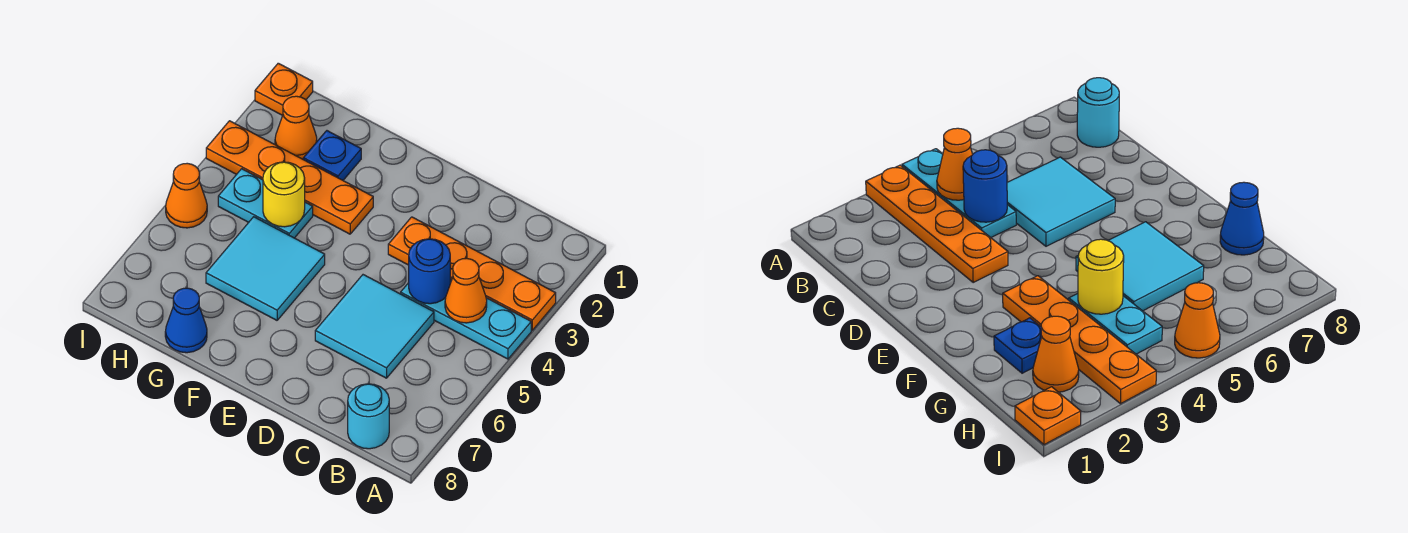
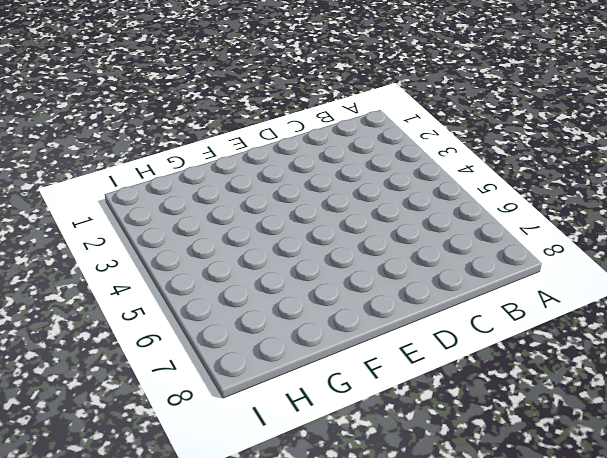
none -> orange 1x4 plate [388,217,556,330]
none -> cyan 1x3 plate [401,279,531,359]
none -> cyan 1x1 round brick [348,384,389,449]

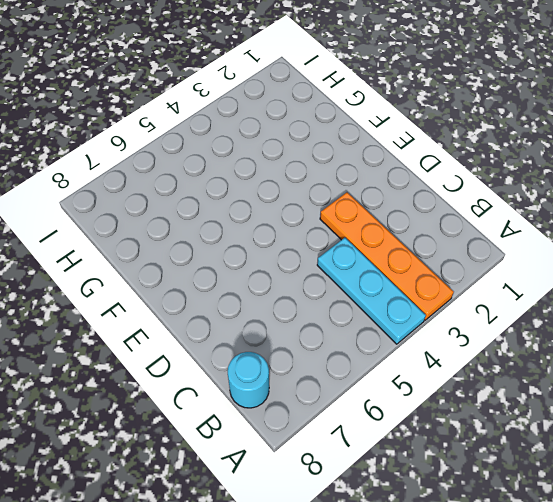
none -> cyan 2x2 tile [315,275,434,378]
none -> orange 1x4 plate [206,121,373,234]
none -> cyan 2x2 tile [206,217,325,320]

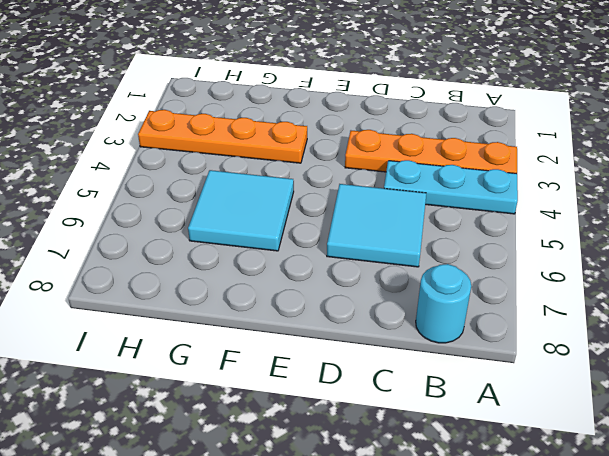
none -> blue 1x1 plate [303,131,361,180]
none -> cyan 1x2 plate [218,169,313,238]
none -> blue 1x1 cone [165,288,207,353]

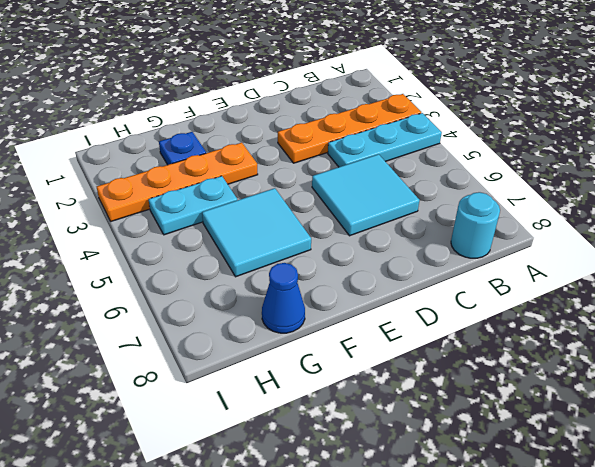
none -> orange 1x1 cone [275,96,317,159]
none -> orange 1x1 plate [255,63,313,115]
none -> orange 1x1 cone [166,163,207,228]

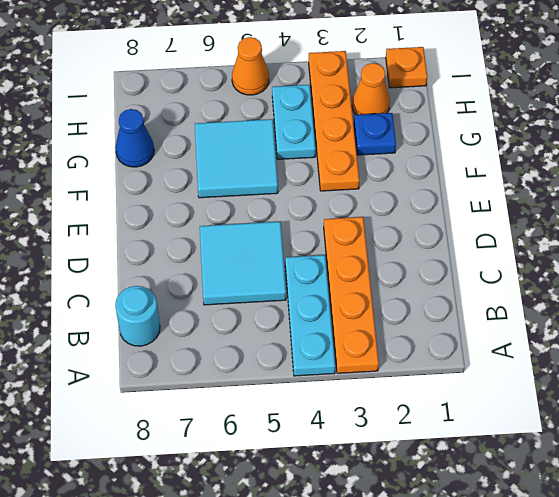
none -> orange 1x1 cone [445,258,487,323]
none -> blue 1x1 round brick [409,239,450,304]
none -> yellow 1x1 round brick [263,162,305,227]

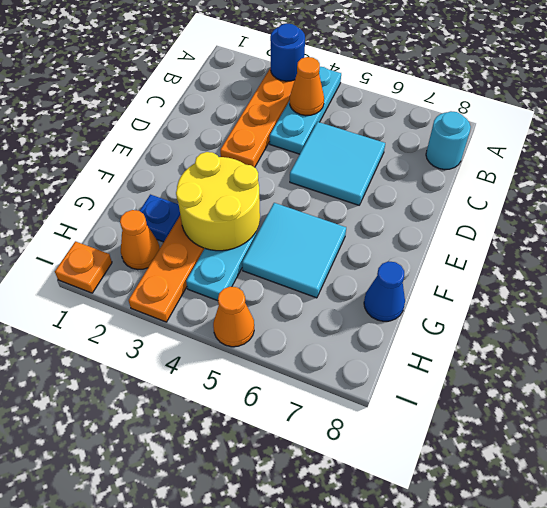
blue 1x1 round brick [270,23,305,81] -> blue 1x1 round brick moved to [409,239,450,304]
yellow 2x2 round brick [176,152,260,251] -> yellow 1x1 round brick [263,162,305,227]

